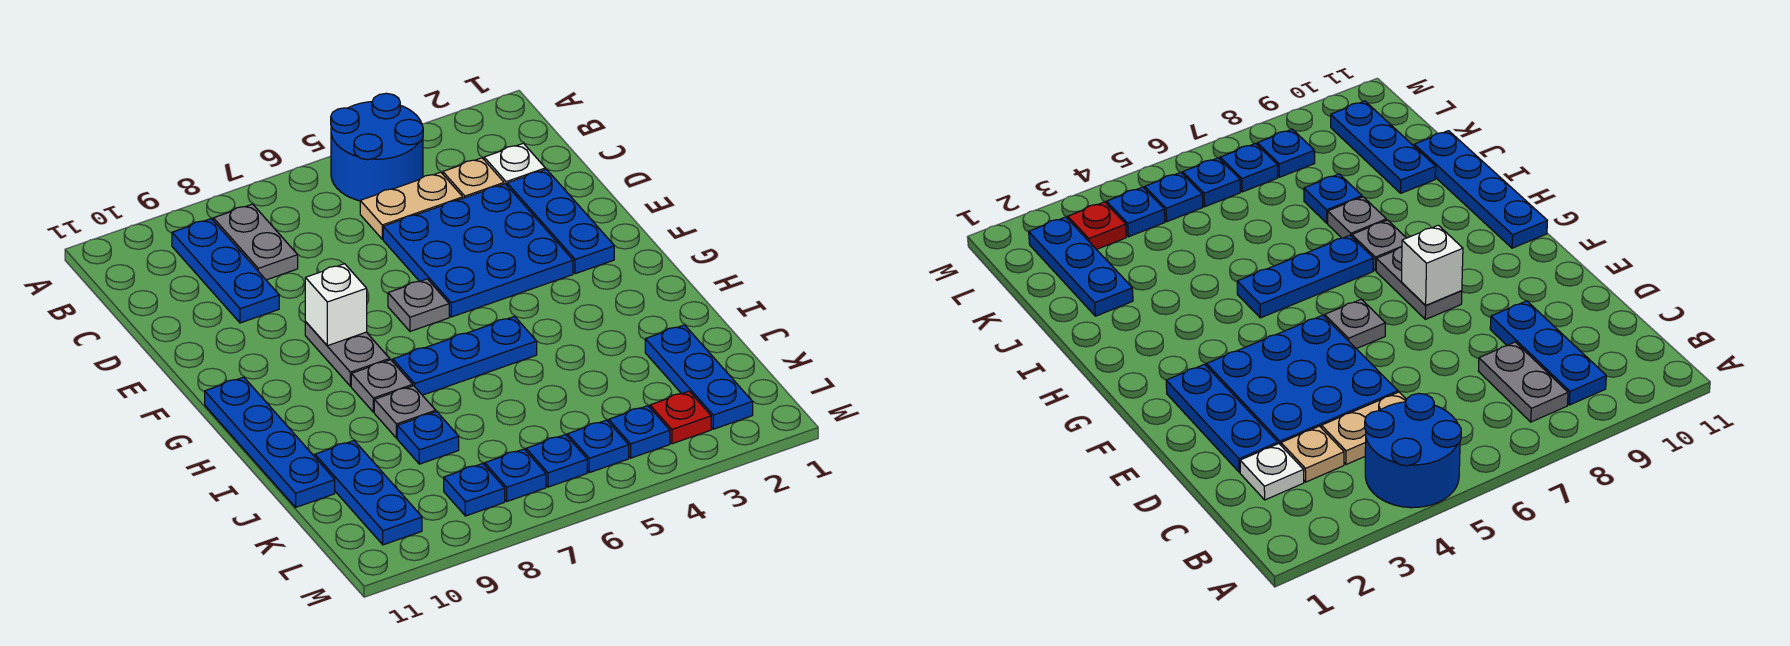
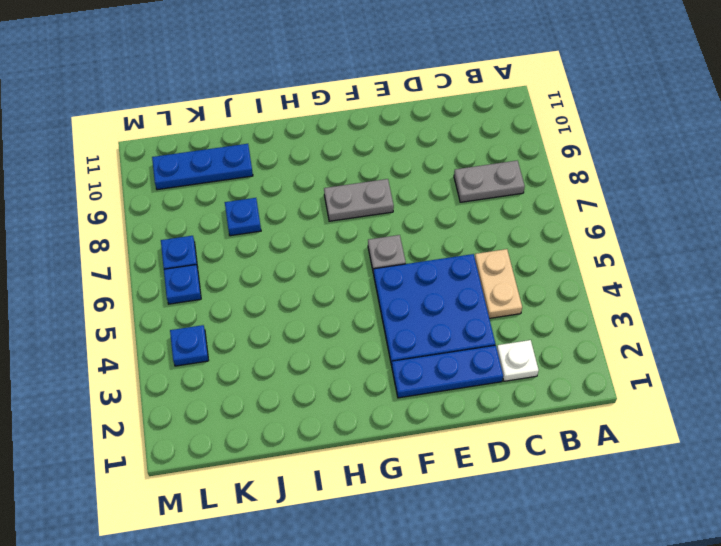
none -> blue 2x2 round brick [331,93,423,201]
none -> blue 1x3 plate [172,219,279,323]
none -> tan 1x1 plate [443,158,504,198]

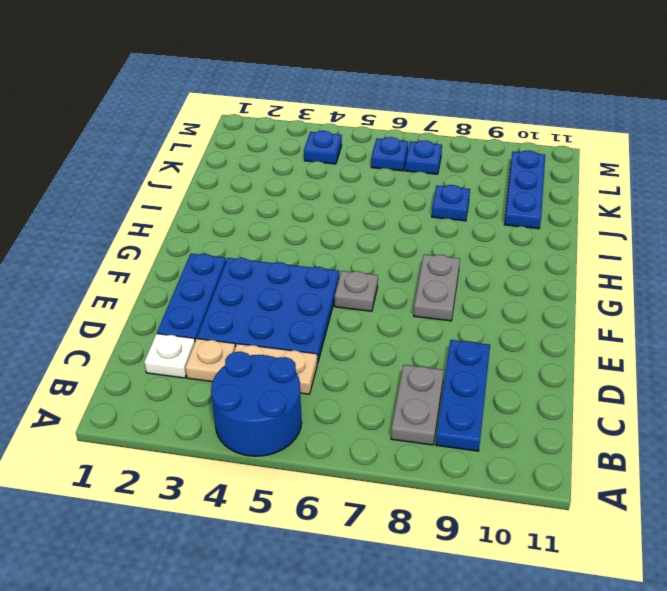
none -> blue 1x4 plate [205,377,335,507]
none -> blue 1x3 plate [393,316,537,395]
none -> grey 1x1 plate [351,360,413,412]

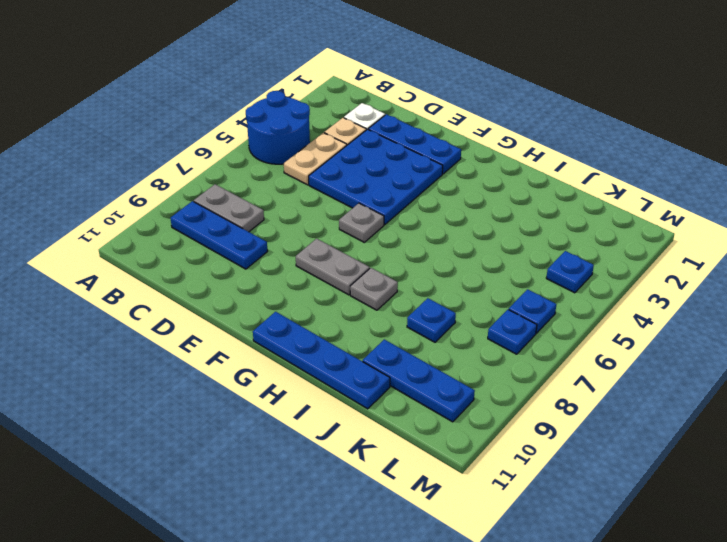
none -> blue 1x3 plate [393,316,537,395]
none -> grey 1x1 plate [374,386,436,438]
none -> blue 1x3 plate [645,325,753,429]

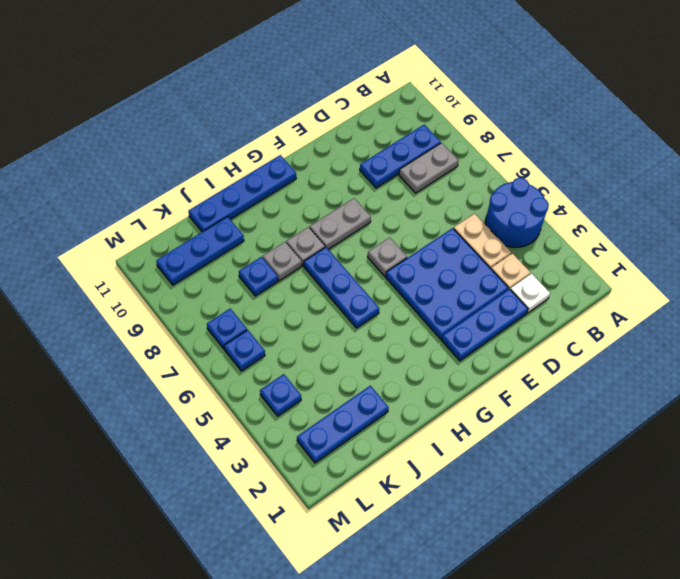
none -> red 1x1 plate [650,391,711,444]
none -> blue 1x1 plate [567,420,629,473]
none -> blue 1x1 plate [444,464,505,516]

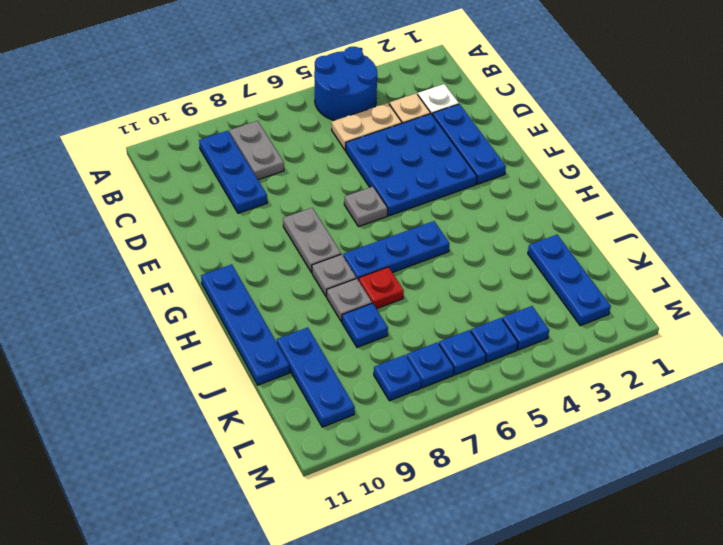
red 1x1 plate [359,267,404,309] -> red 1x1 plate moved to [650,391,711,444]
none -> white 1x1 brick [305,264,367,346]

